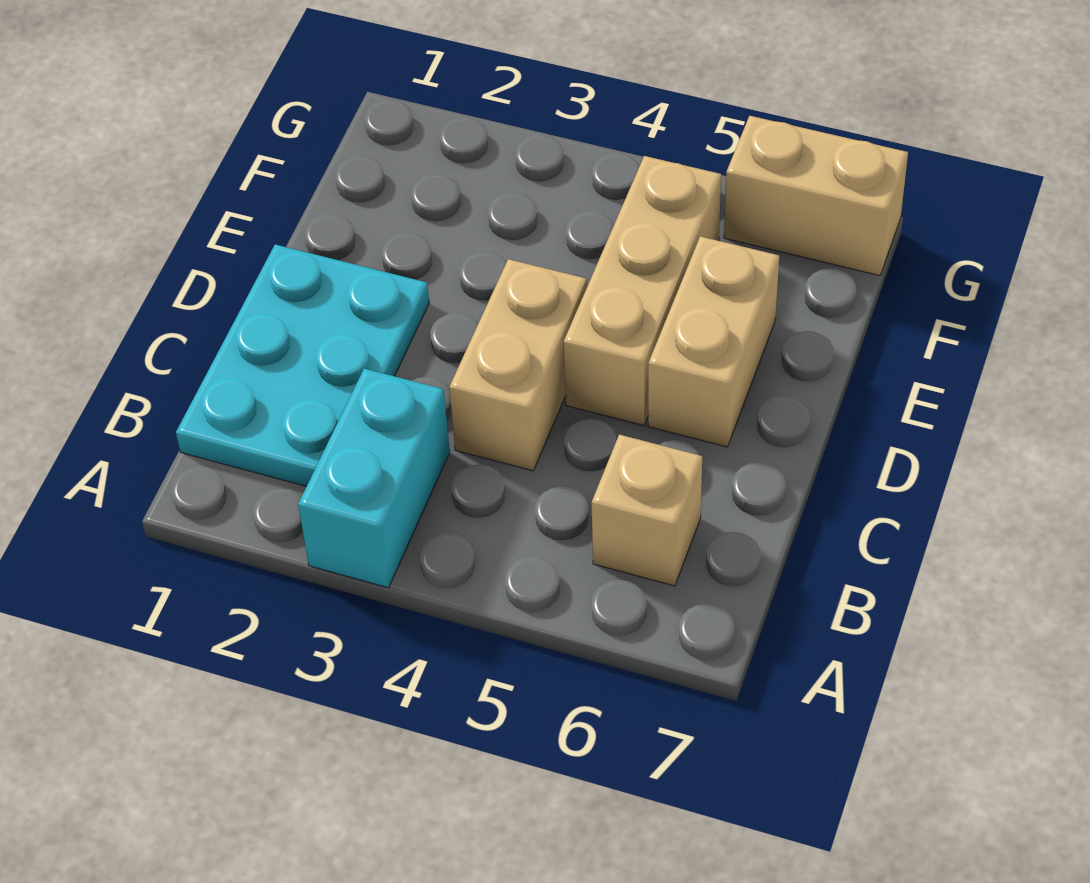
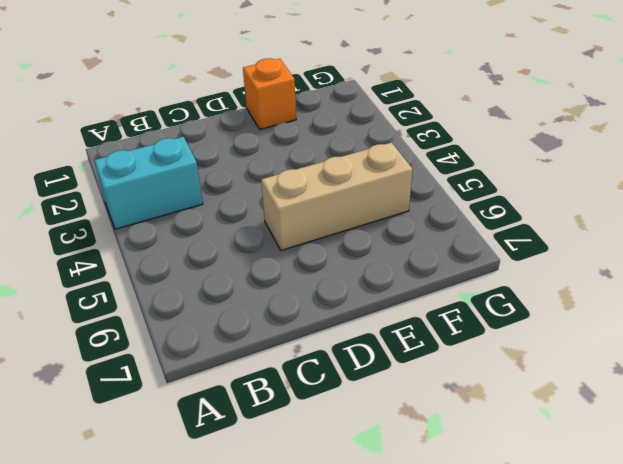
orange 1x1 brick [243,59,296,129] -> none
none -> cyan 2x3 plate [176,245,429,486]
none -> tan 1x1 brick [591,435,702,586]

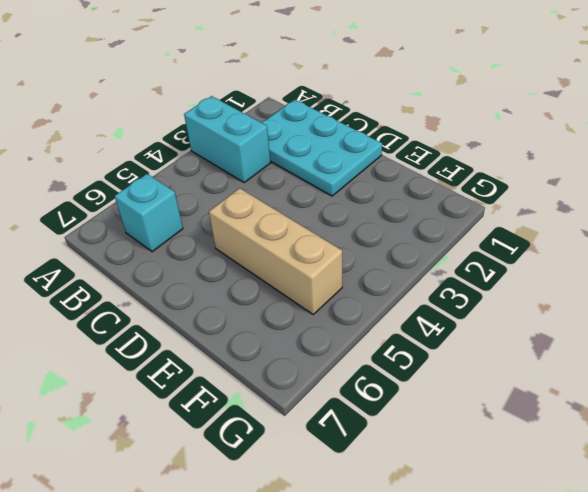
cyan 1x1 brick [115,174,183,252] -> tan 1x1 brick [591,435,702,586]
none -> tan 1x2 brick [449,259,587,471]
none -> tan 1x2 brick [648,236,779,447]

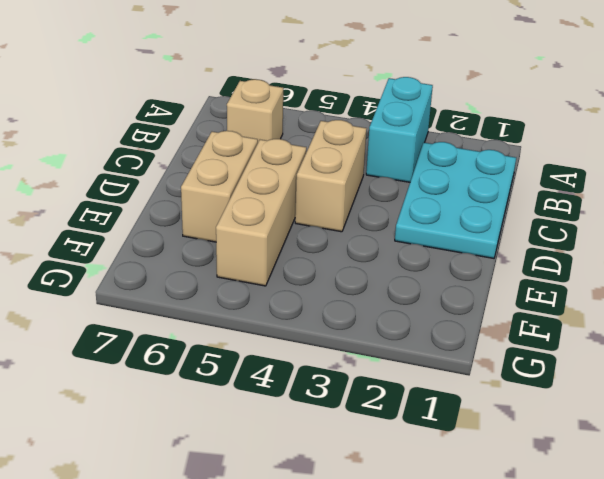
none -> tan 1x2 brick [724,116,908,276]

